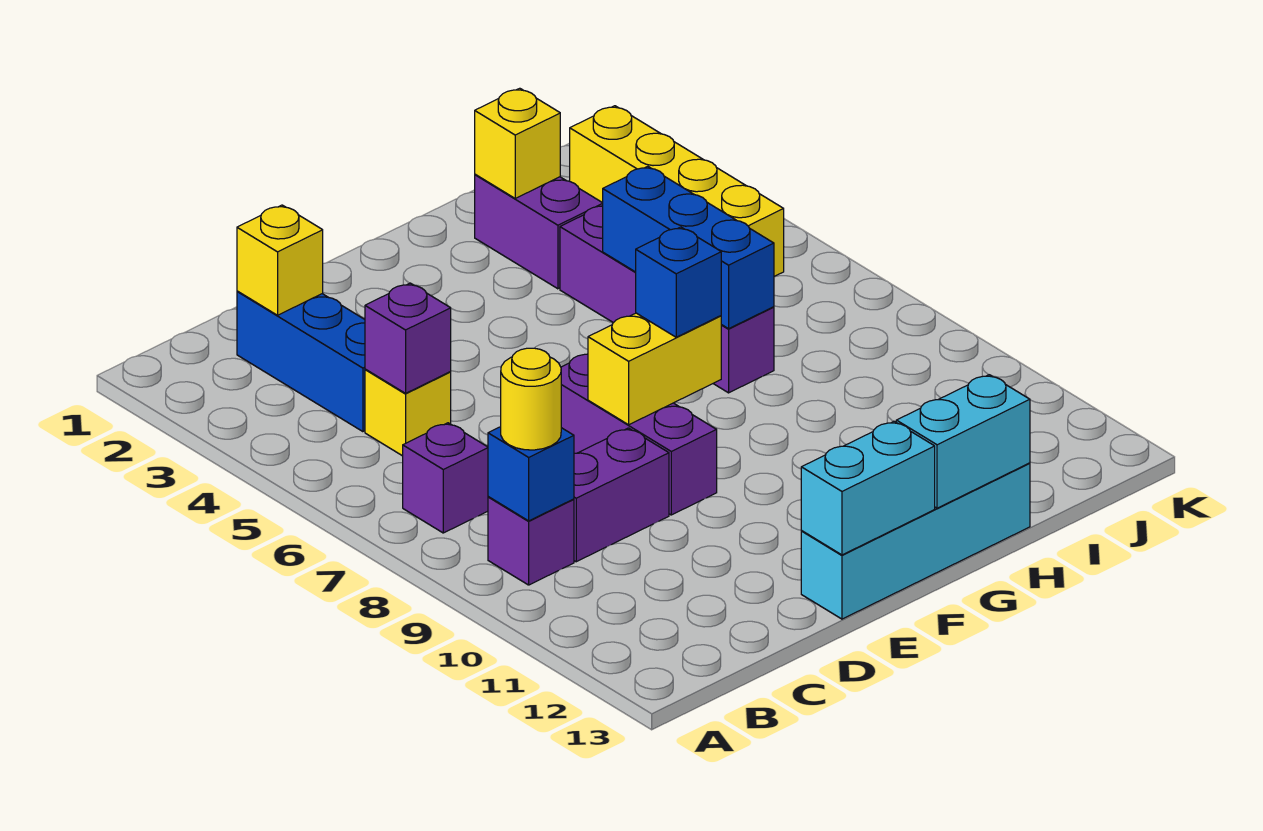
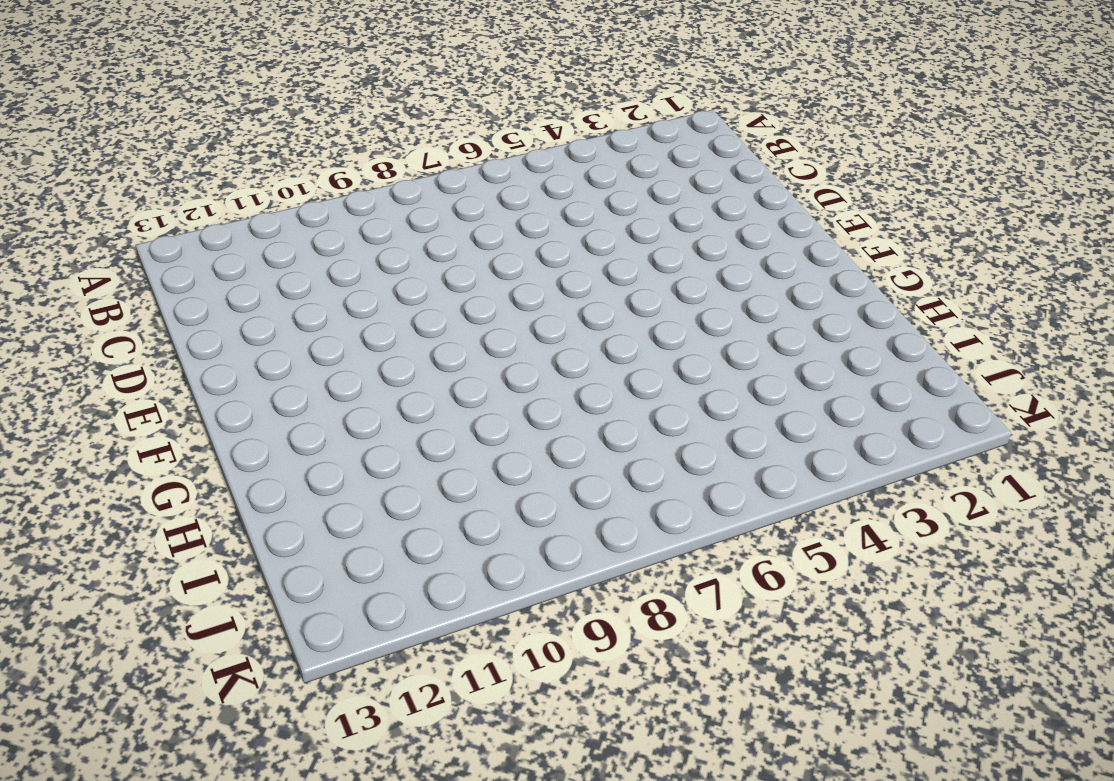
none -> purple 1x1 brick [403,423,488,533]
none -> purple 1x1 brick [488,497,574,585]
none -> blue 1x3 brick [237,291,365,432]

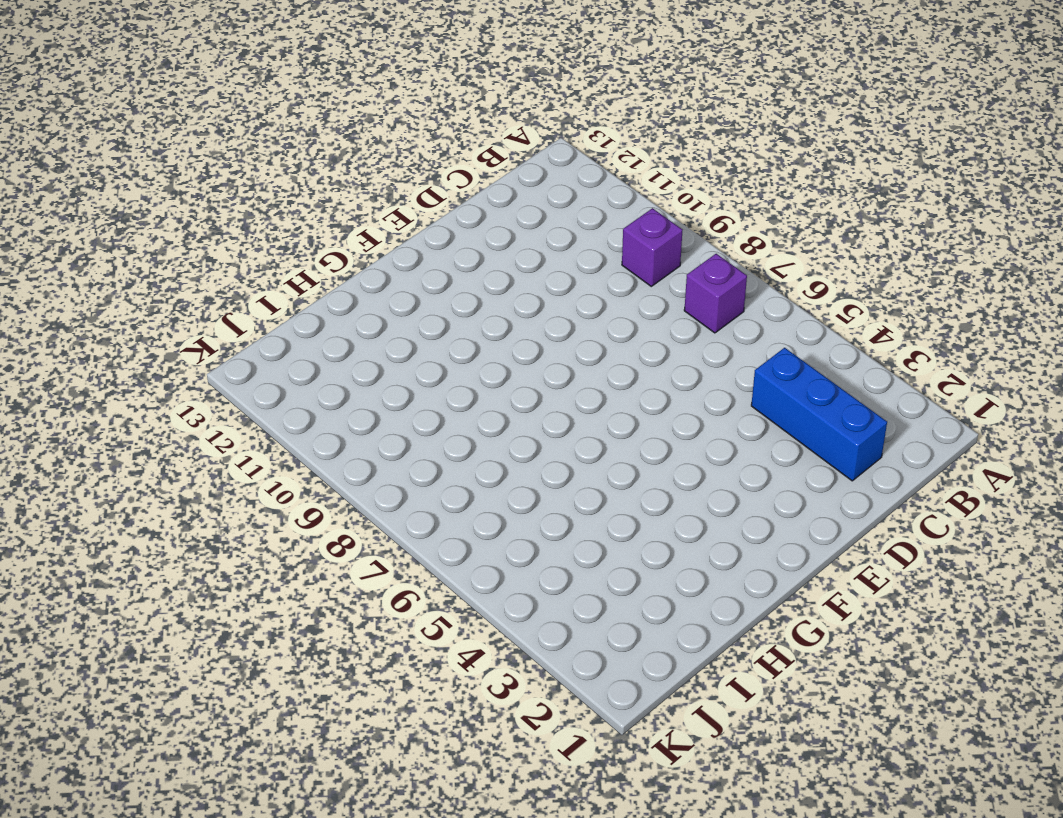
none -> yellow 1x1 brick [365,369,451,456]
none -> purple 1x2 brick [574,428,669,562]
none -> purple 1x3 brick [561,354,717,515]

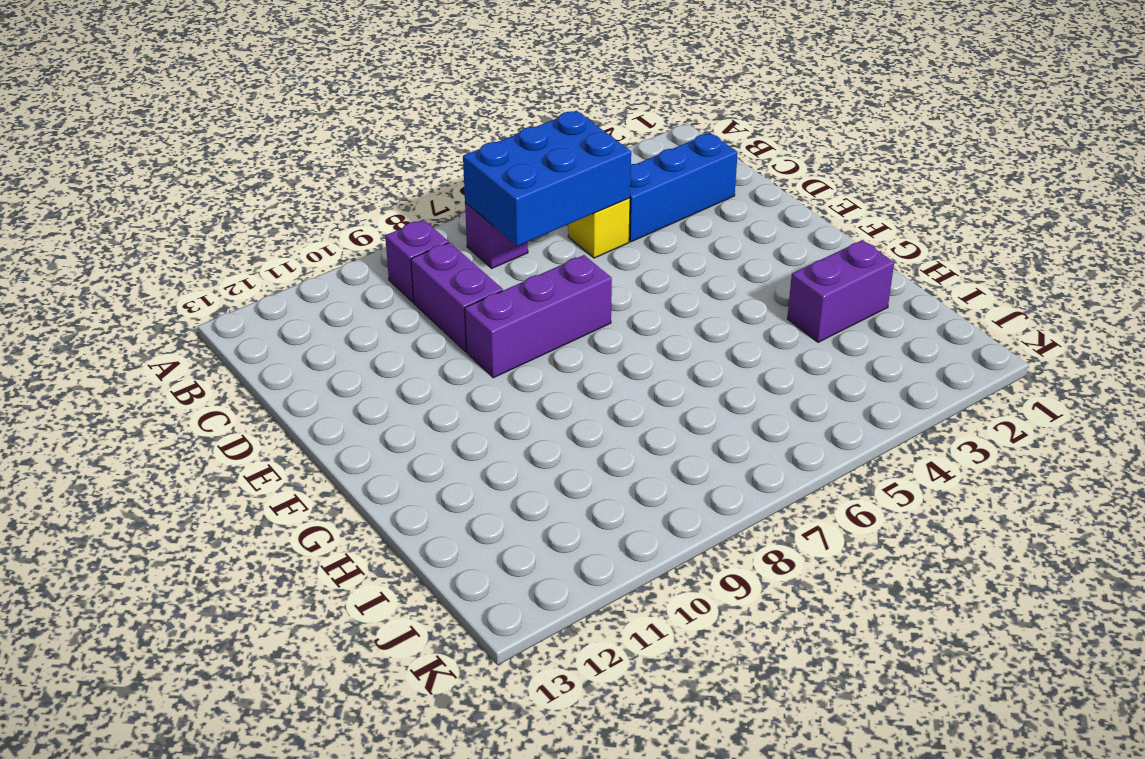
blue 2x3 brick [463,111,631,246] -> purple 1x1 brick [365,283,451,393]
none -> cyan 1x4 brick [801,463,1030,619]
none -> purple 1x4 brick [560,206,774,393]
none -> yellow 1x4 brick [570,106,784,276]

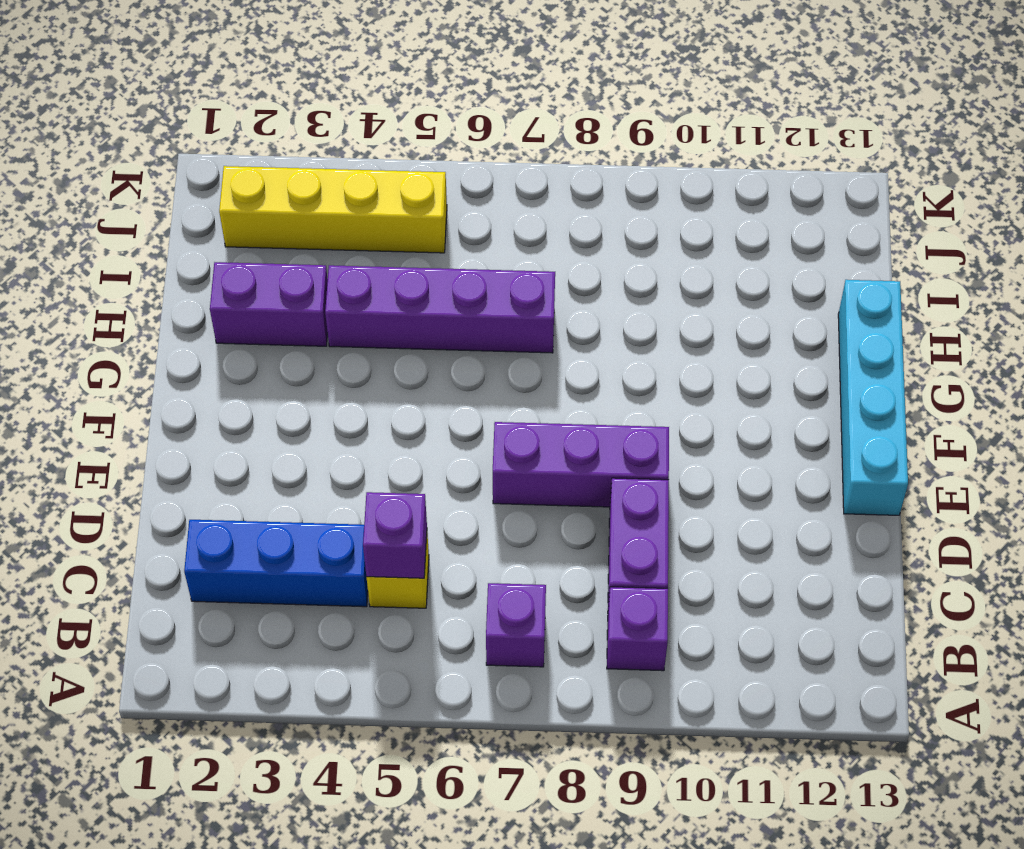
none -> blue 1x1 brick [488,427,574,521]
none -> yellow 1x1 brick [237,205,323,315]
none -> yellow 1x2 brick [588,313,721,425]

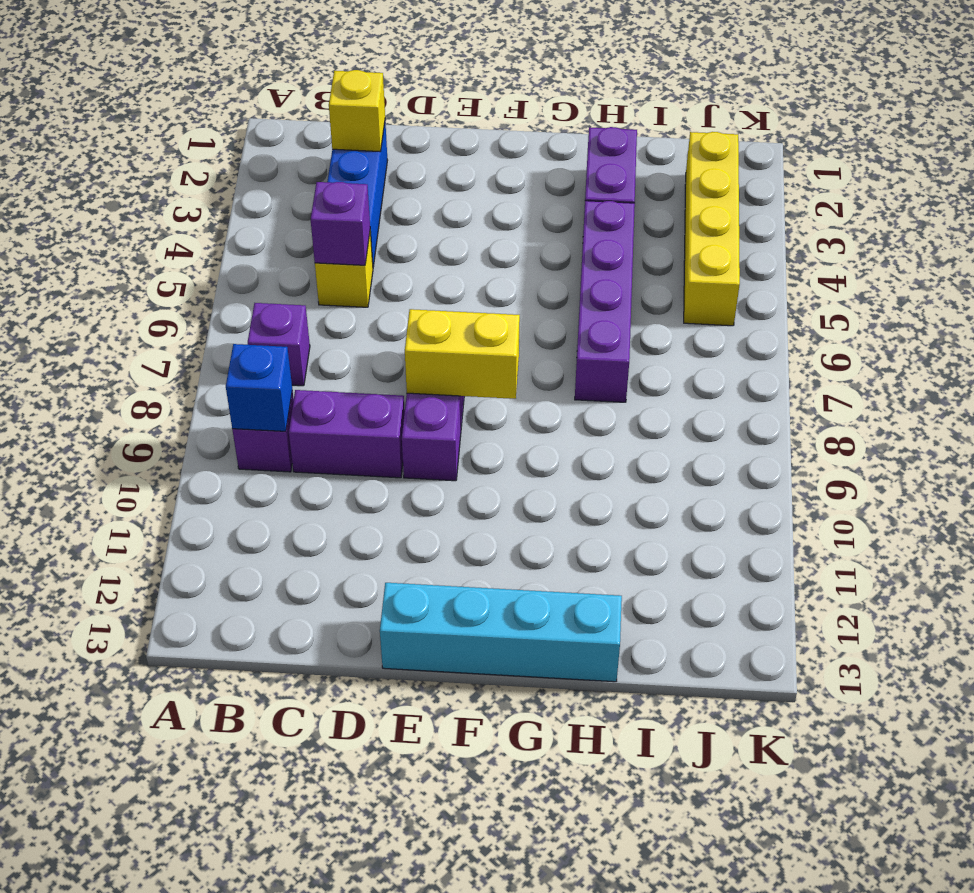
none -> cyan 1x2 brick [801,421,935,555]
none -> cyan 1x2 brick [896,375,1030,508]
none -> yellow 1x1 brick [475,88,560,198]

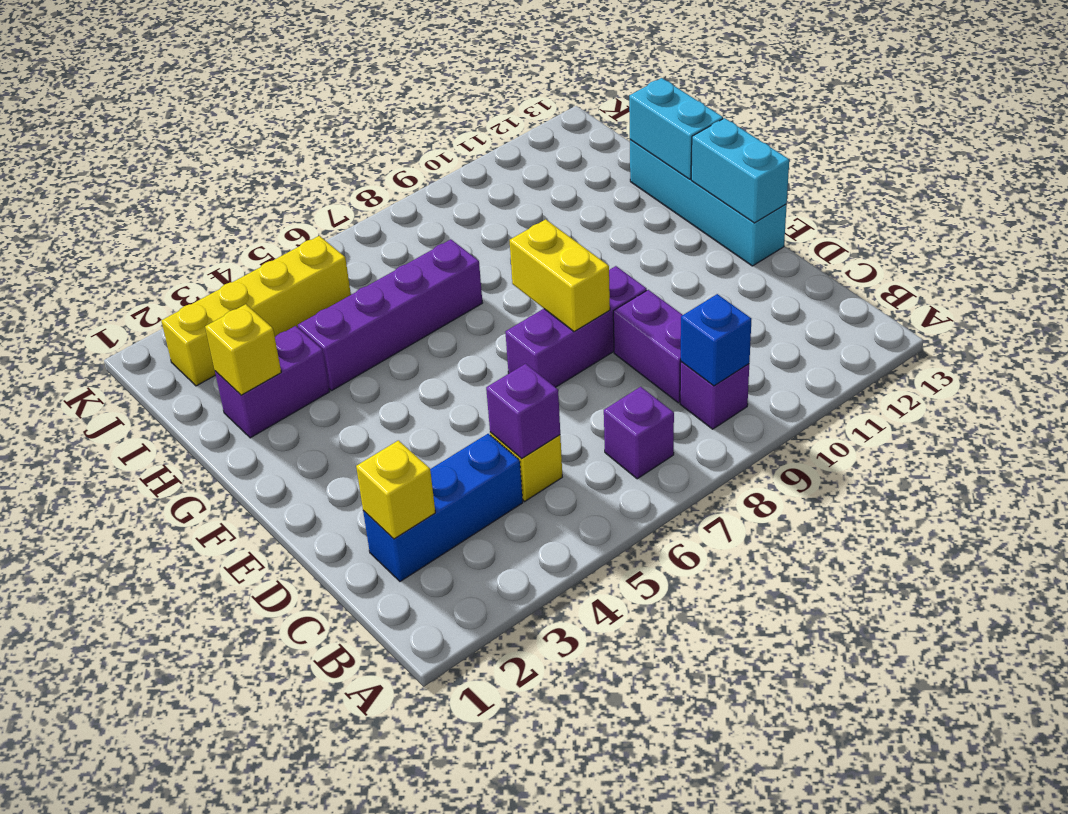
none -> blue 1x3 brick [603,166,774,329]
none -> yellow 1x1 round brick [501,348,561,450]
none -> blue 1x1 brick [636,227,721,337]

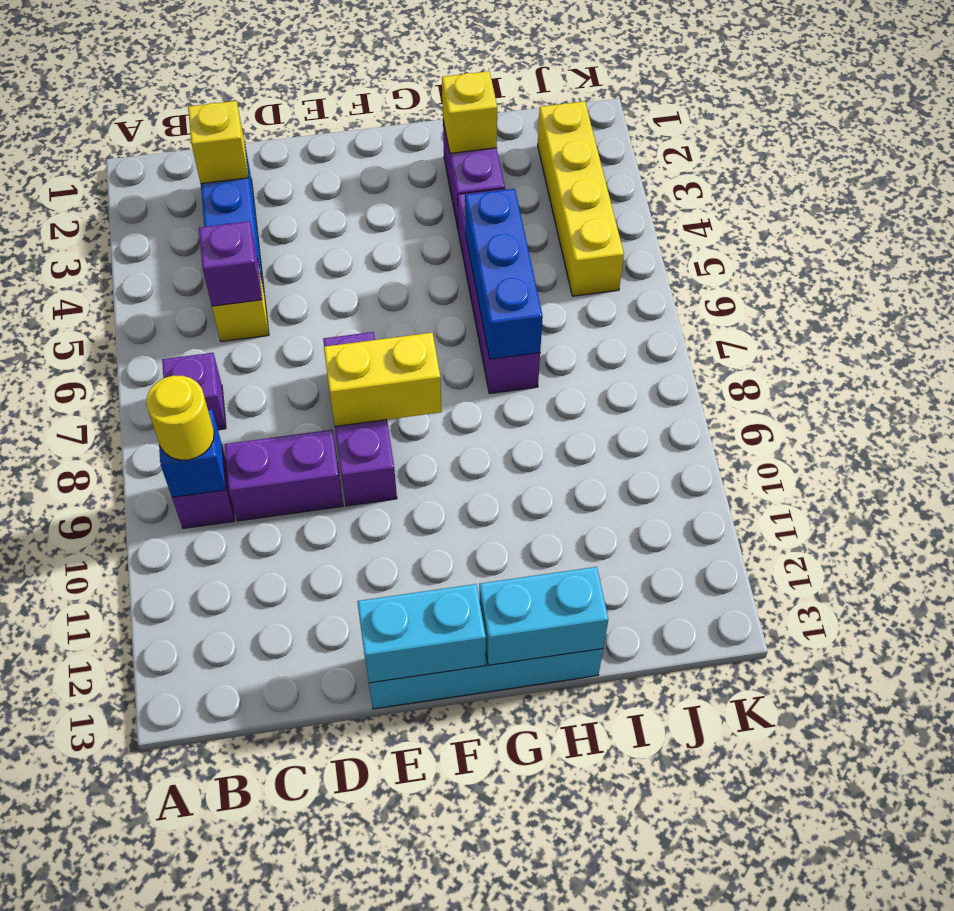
none -> blue 1x1 brick [636,227,721,337]

